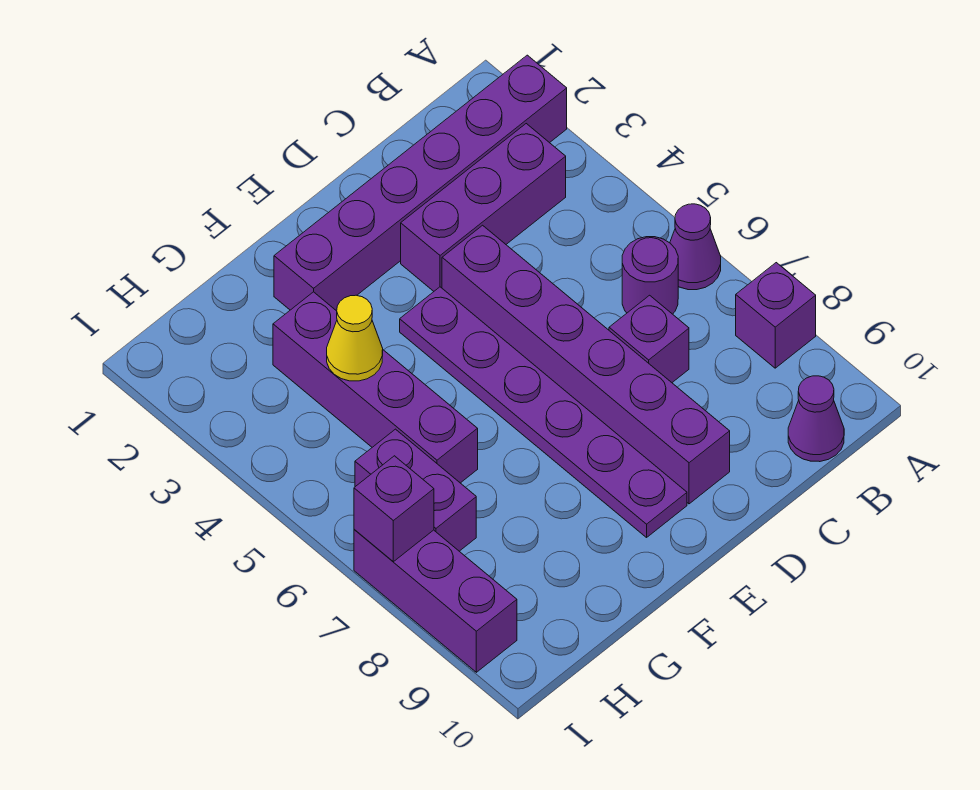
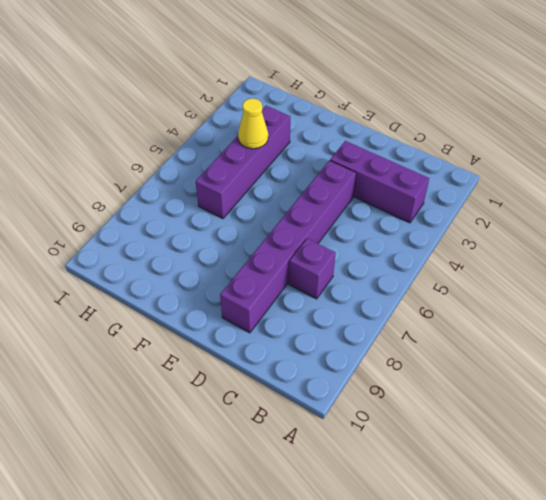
none -> purple 1x6 brick [274,55,567,311]
none -> purple 1x1 cone [670,204,721,290]
none -> purple 1x1 brick [736,263,816,368]

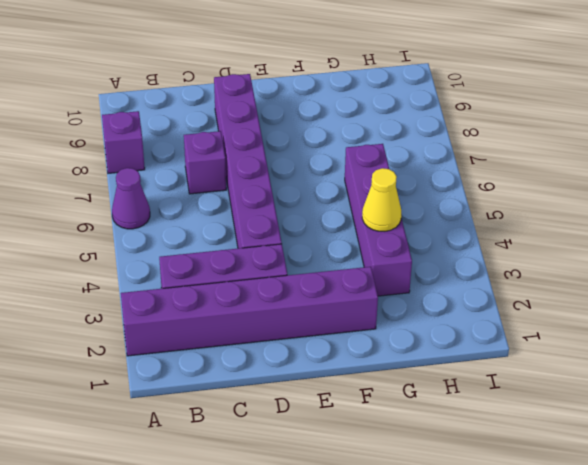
none -> purple 1x1 round brick [622,237,678,314]
none -> purple 1x1 cone [788,376,844,462]
none -> purple 1x6 plate [400,287,687,537]

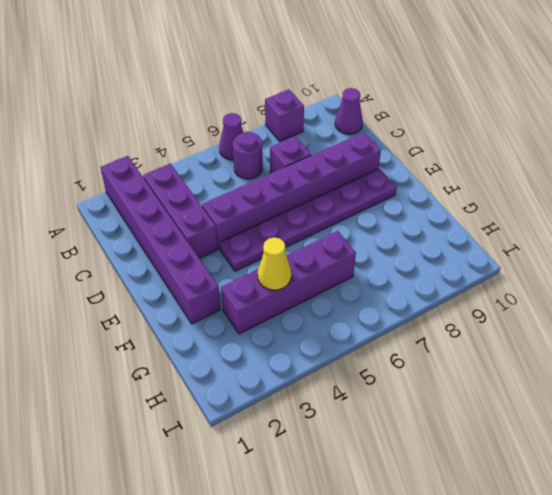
none -> purple 1x2 brick [355,429,476,551]
none -> purple 1x3 brick [354,529,517,672]
none -> purple 1x1 brick [354,456,434,562]

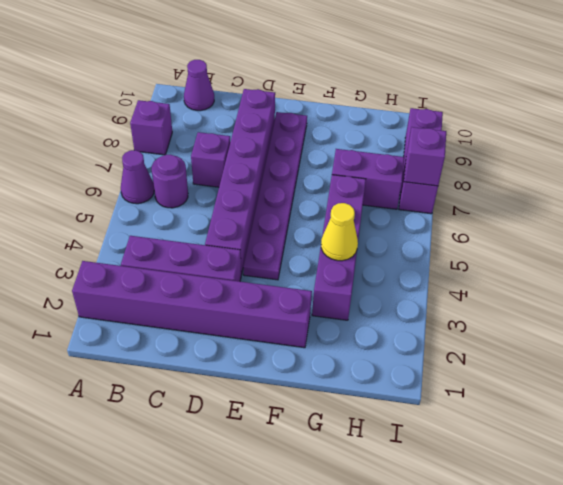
purple 1x2 brick [332,149,404,209] -> purple 1x2 brick turned to [355,429,476,551]

